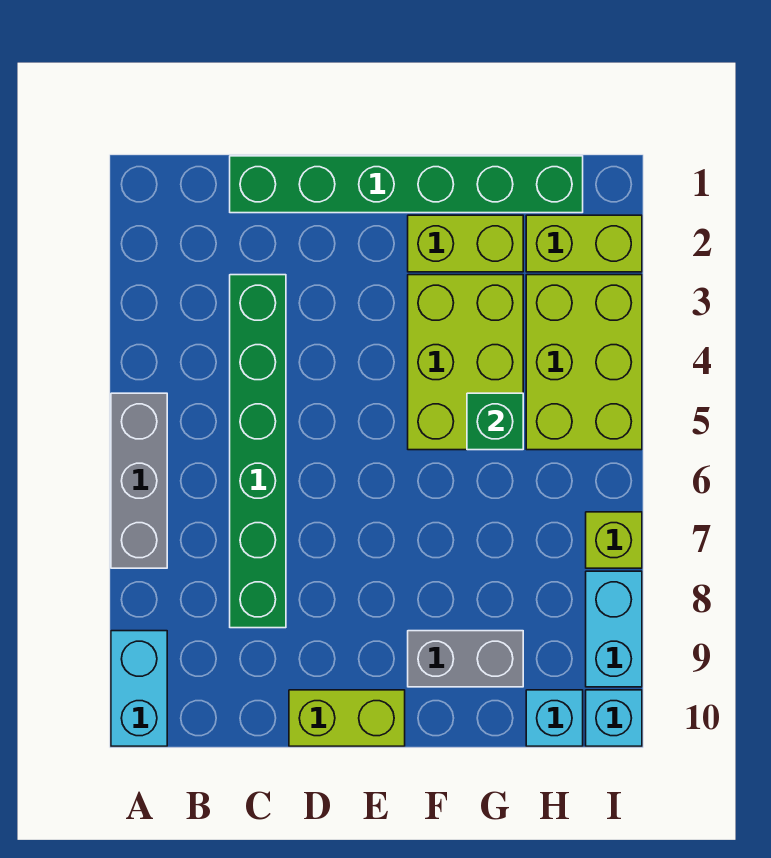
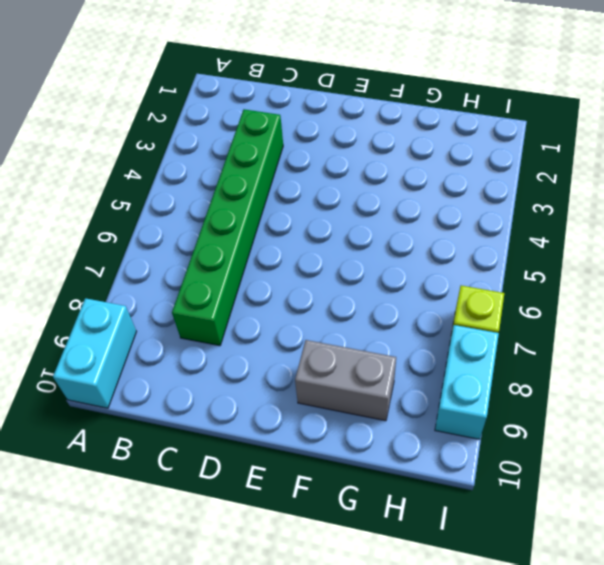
none -> grey 1x3 brick [111,393,167,568]
none -> green 1x6 brick [230,156,583,213]
none -> lime 1x2 brick [289,690,405,746]

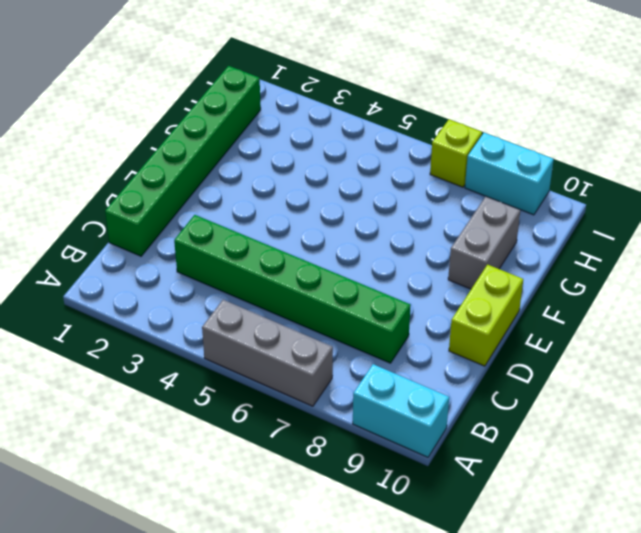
none -> lime 1x2 brick [408,215,523,272]
none -> lime 2x3 brick [408,275,523,450]
none -> lime 1x2 brick [526,215,642,272]

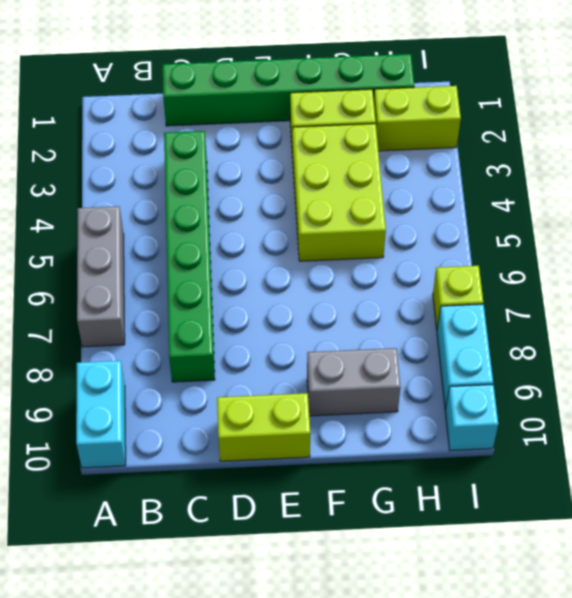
none -> lime 2x3 brick [526,275,642,450]
none -> cyan 1x1 brick [526,690,583,746]
none -> green 1x1 brick [467,393,523,450]

